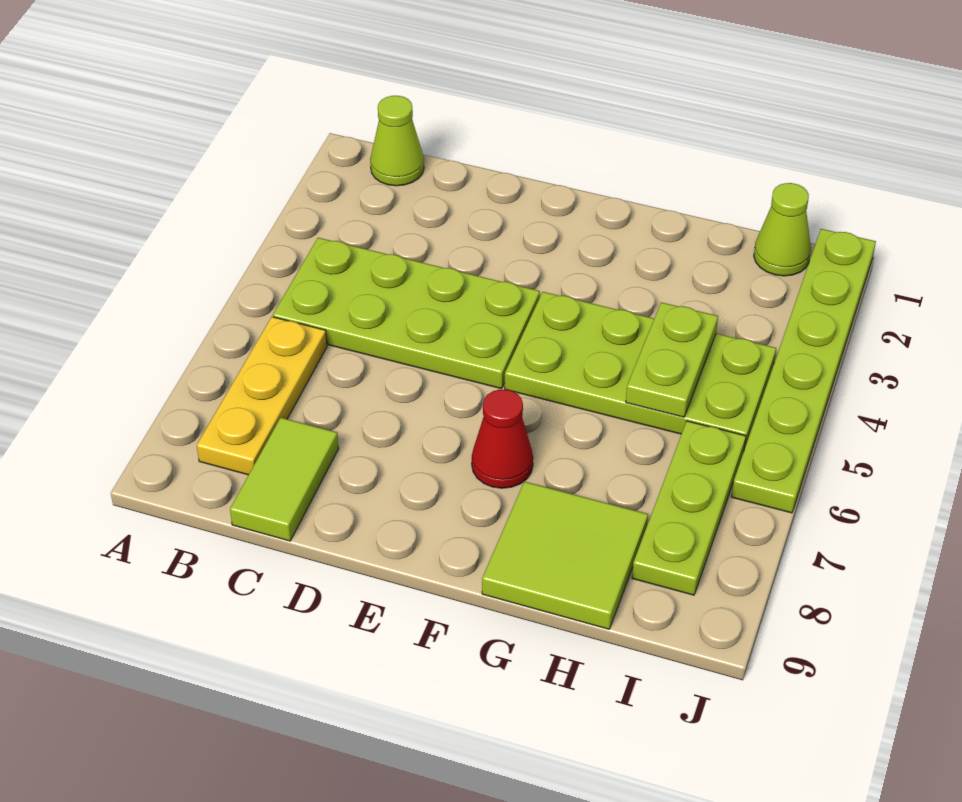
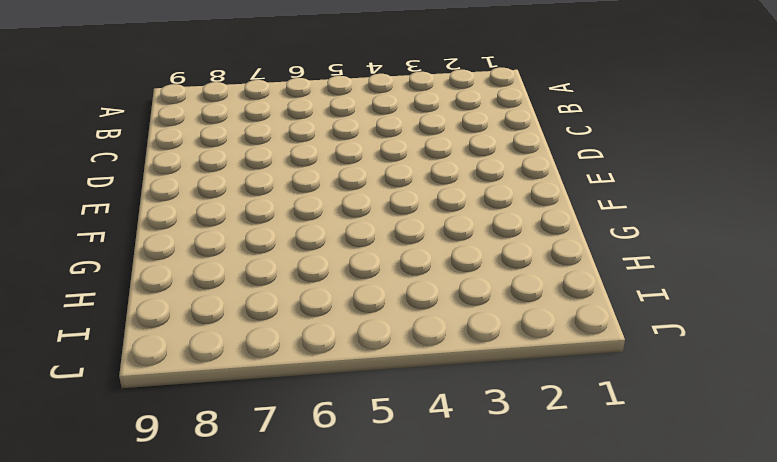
none -> lime 1x1 cone [370,96,424,186]
none -> lime 2x4 plate [273,238,540,389]

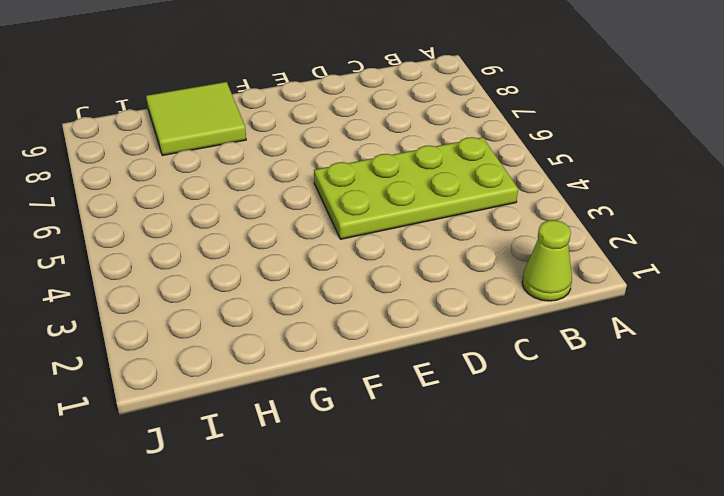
none -> yellow 1x3 plate [197,317,327,475]
none -> lime 1x2 tile [230,418,339,541]

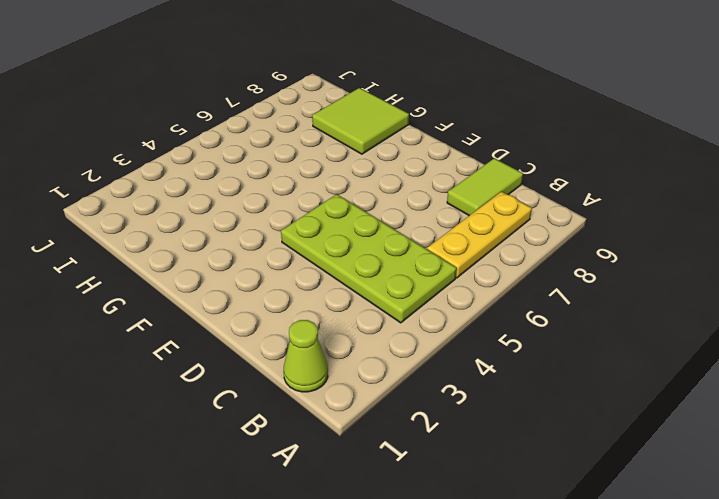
none -> lime 2x4 plate [505,292,776,450]
none -> red 1x1 cone [472,389,533,488]

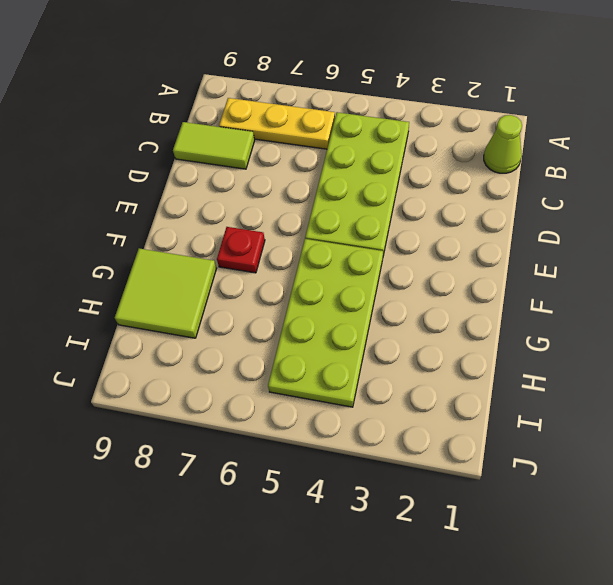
red 1x1 plate [217,227,265,273] -> red 1x1 cone [472,389,533,488]
none -> lime 1x1 cone [754,183,811,276]
none -> lime 1x3 plate [632,421,746,595]

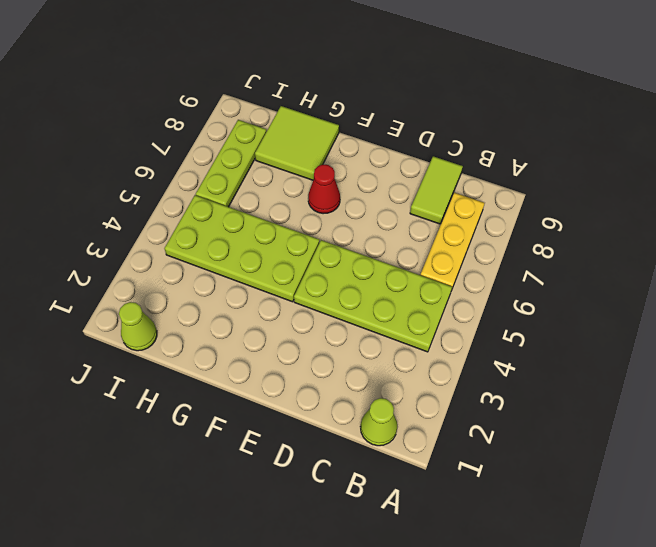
none -> lime 1x6 plate [732,229,876,513]
none -> lime 1x2 plate [626,302,718,417]

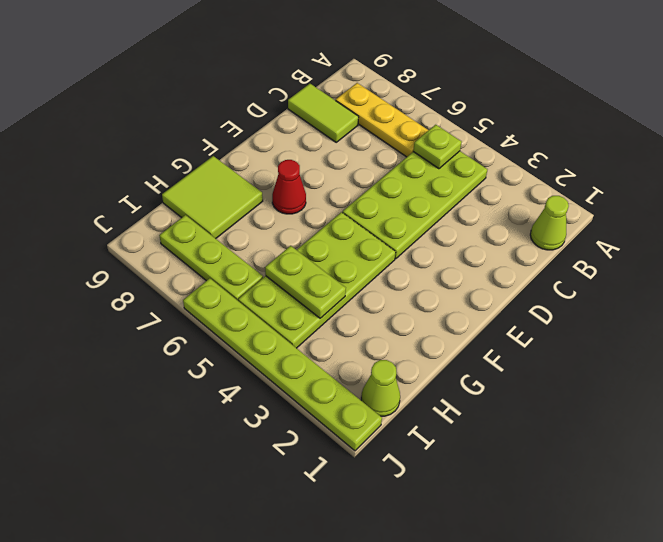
lime 1x1 plate [413,125,462,169] -> none

